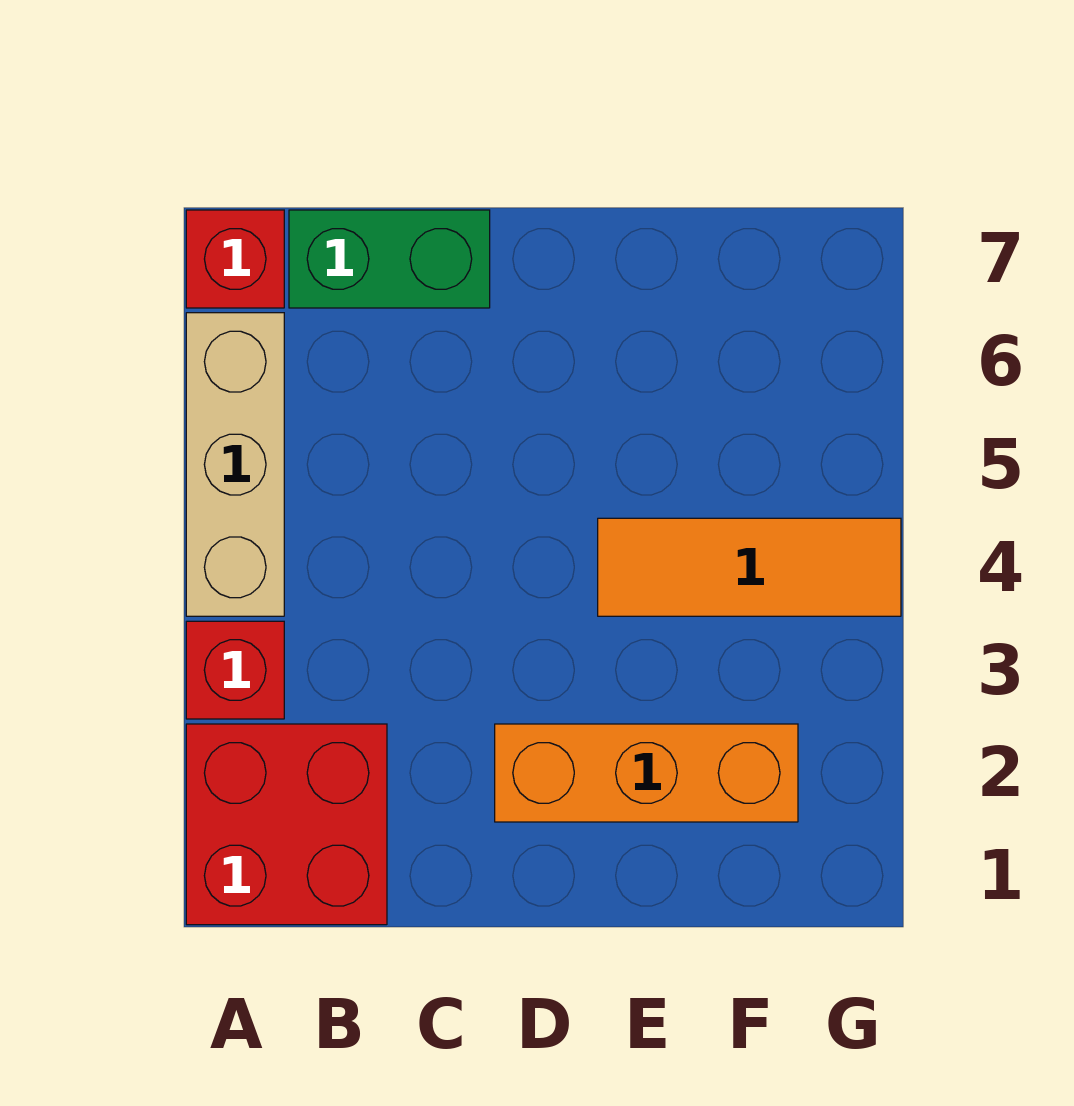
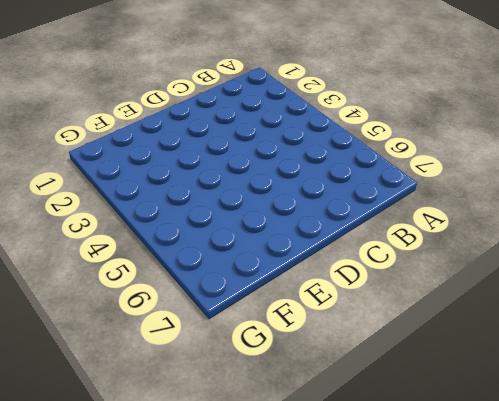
none -> red 2x2 brick [186,724,387,925]
none -> red 1x1 brick [186,621,284,719]

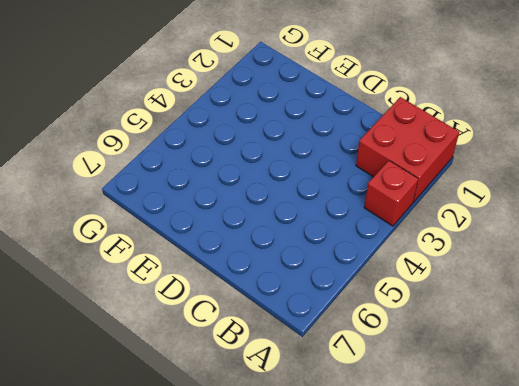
none -> tan 1x3 brick [186,313,284,616]
none -> red 1x1 brick [186,210,284,308]

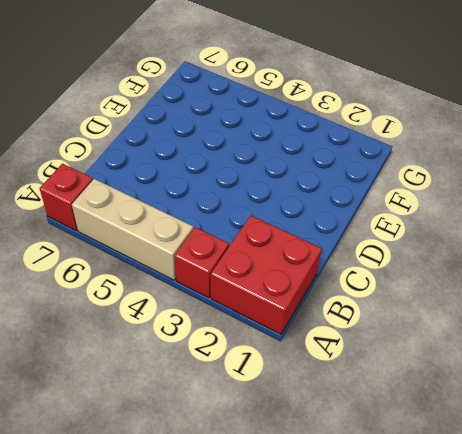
none -> green 1x2 brick [289,210,490,308]
none -> orange 1x3 brick [495,724,798,822]

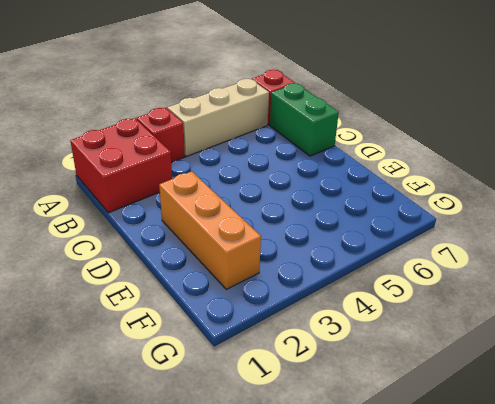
none -> orange 1x3 tile [598,518,901,616]

